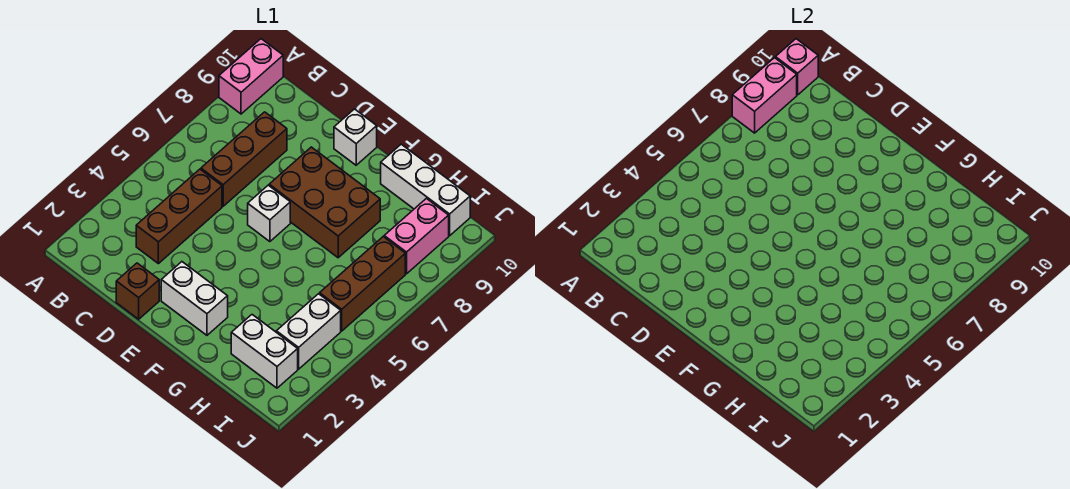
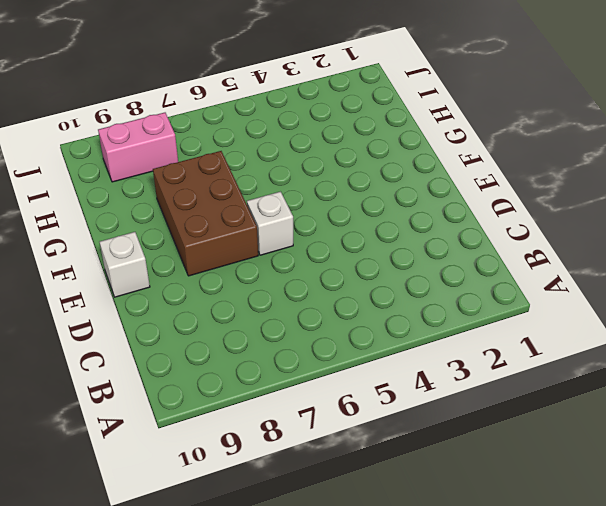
none -> pink 1x2 brick [219,39,283,114]
none -> brown 1x3 brick [136,169,222,264]
none -> brown 1x3 brick [201,112,287,206]

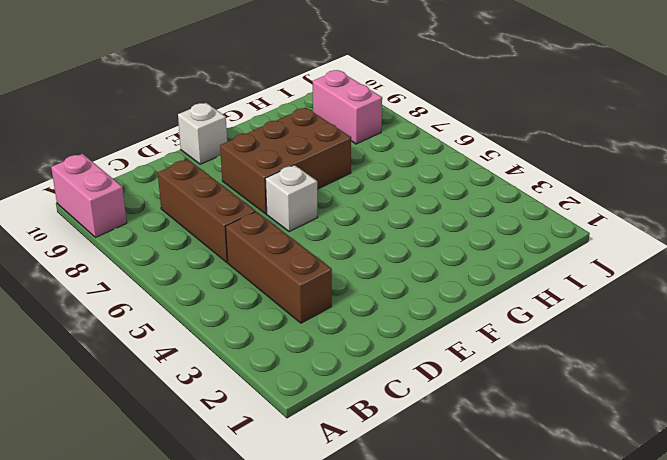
none -> brown 1x1 brick [116,263,159,319]
none -> white 1x2 brick [161,262,228,335]
none -> white 1x3 brick [381,144,470,236]

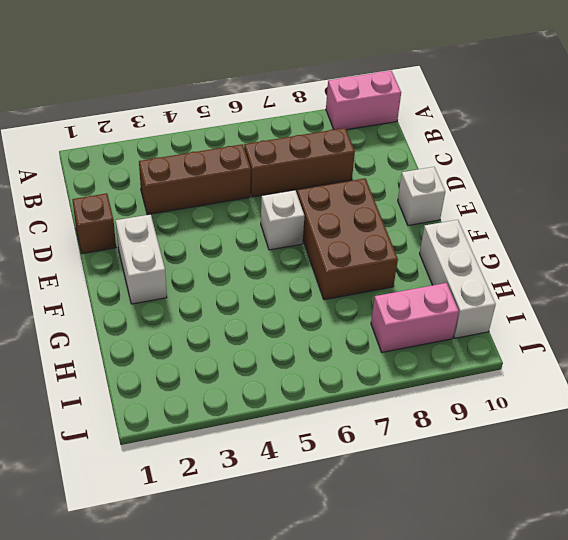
none -> white 1x2 brick [231,315,298,388]
none -> white 1x2 brick [276,294,341,369]
none -> brown 1x3 brick [320,237,405,331]

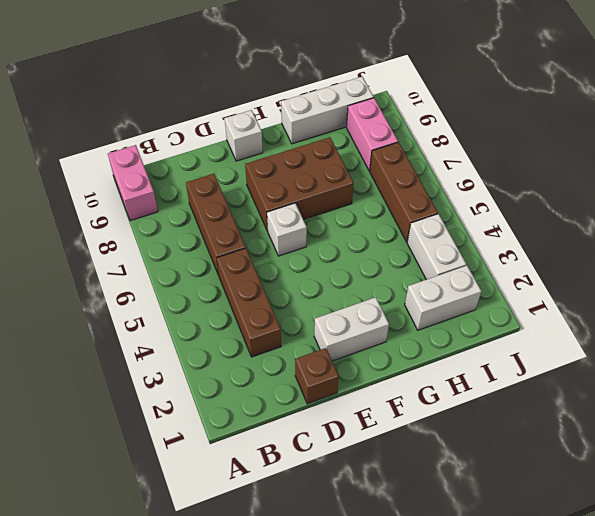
none -> pink 1x2 brick [732,58,797,133]
none -> pink 1x1 brick [775,39,818,95]

